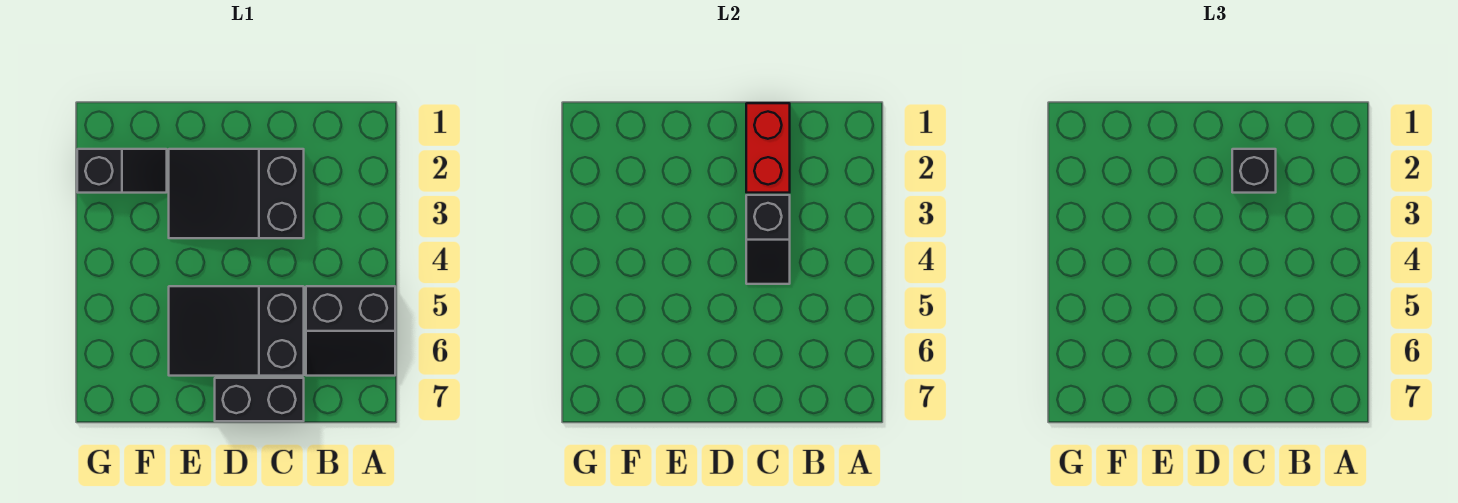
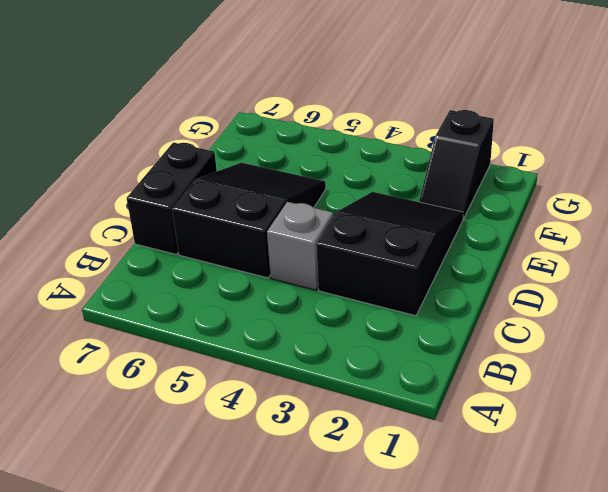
grey 1x1 brick [267,202,333,290] -> none
none -> black 2x2 slope [306,286,395,376]
none -> red 1x2 brick [746,103,790,193]

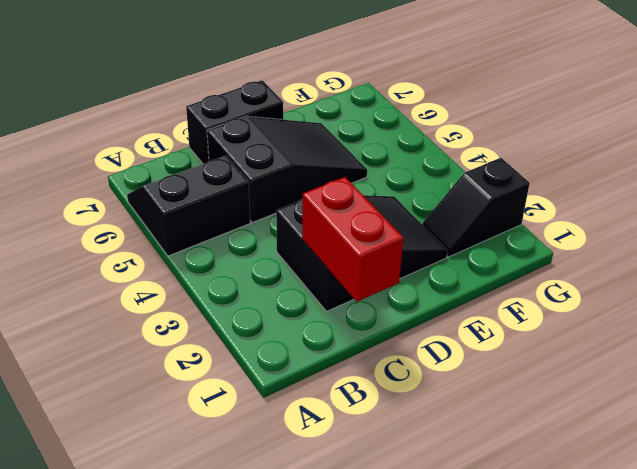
none -> black 1x2 slope [746,195,790,284]
none -> black 1x1 brick [1232,149,1276,193]

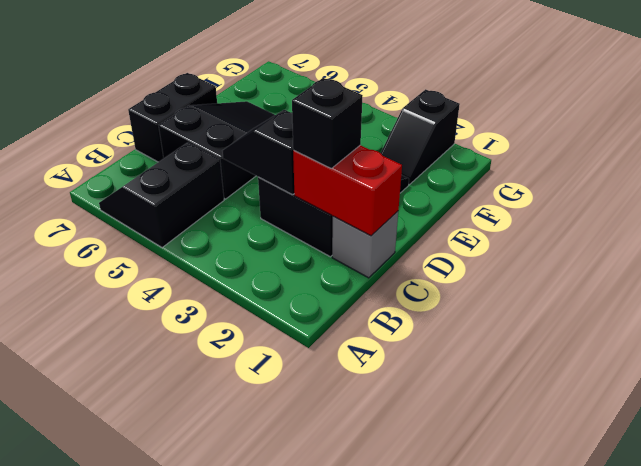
grey 1x1 brick [332,211,398,278] -> none

